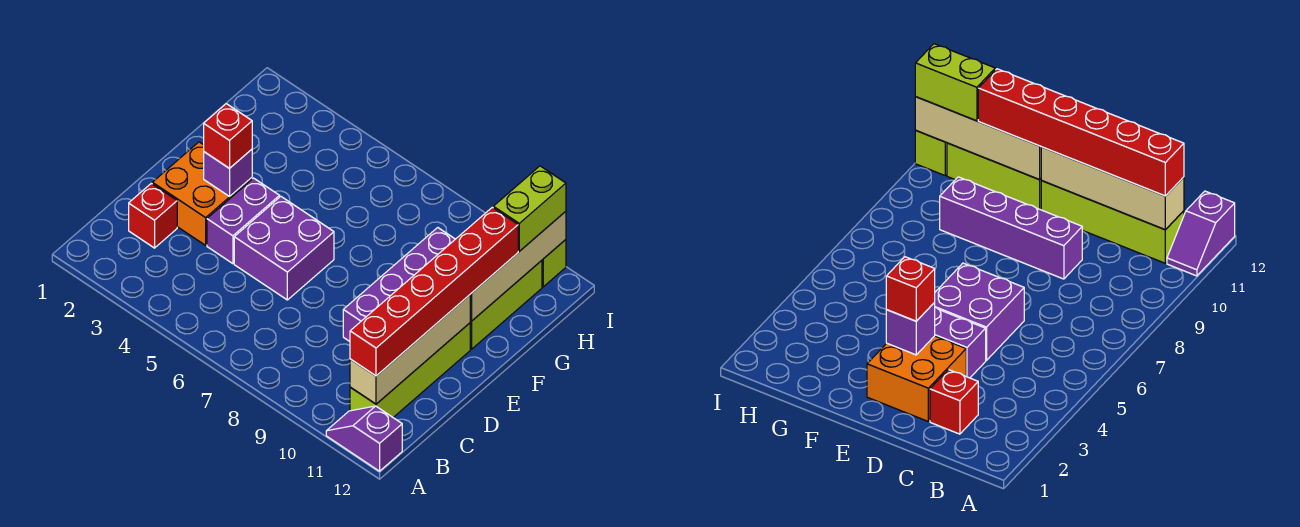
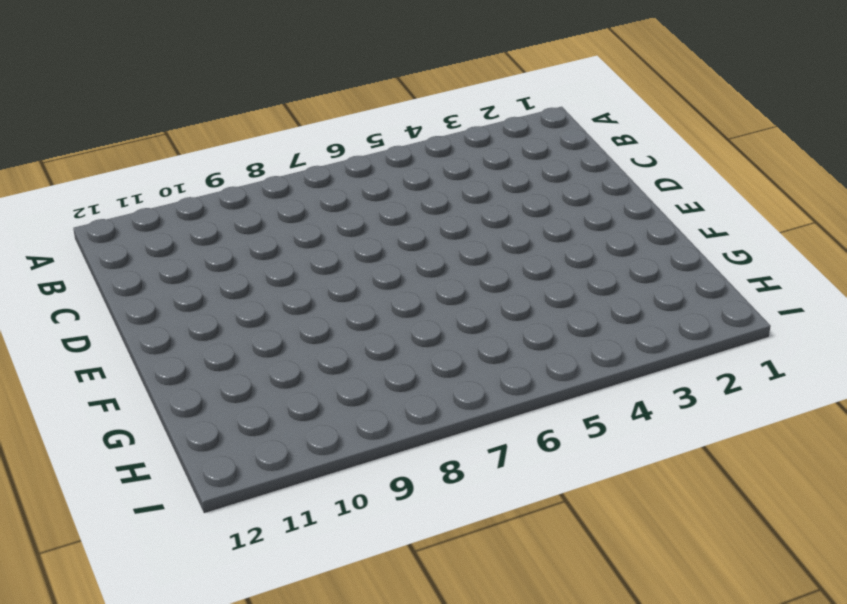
none -> purple 1x2 slope [326,406,402,471]
none -> lime 1x4 brick [350,323,470,417]
none -> red 1x1 brick [129,183,177,248]

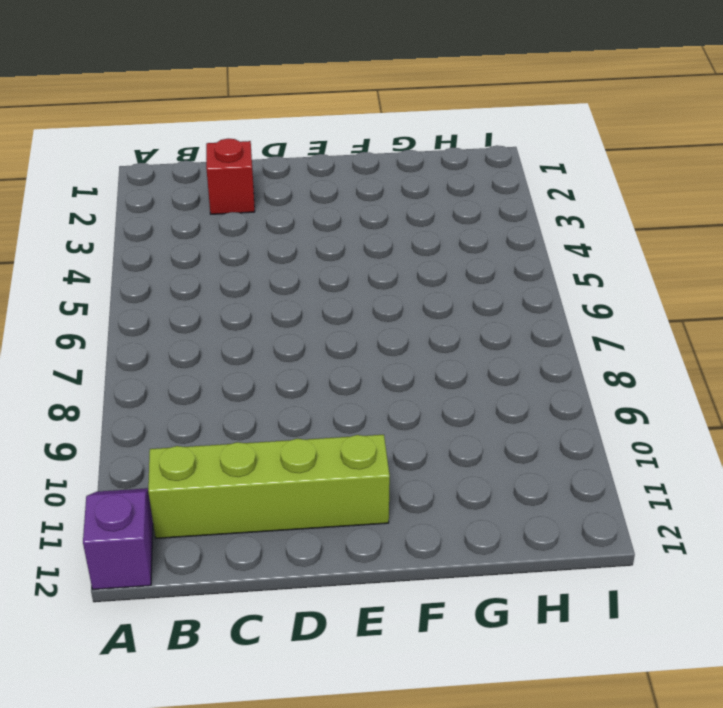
none -> orange 2x2 brick [152,142,252,245]
none -> purple 1x2 brick [207,178,280,264]
none -> purple 2x2 brick [234,197,334,300]

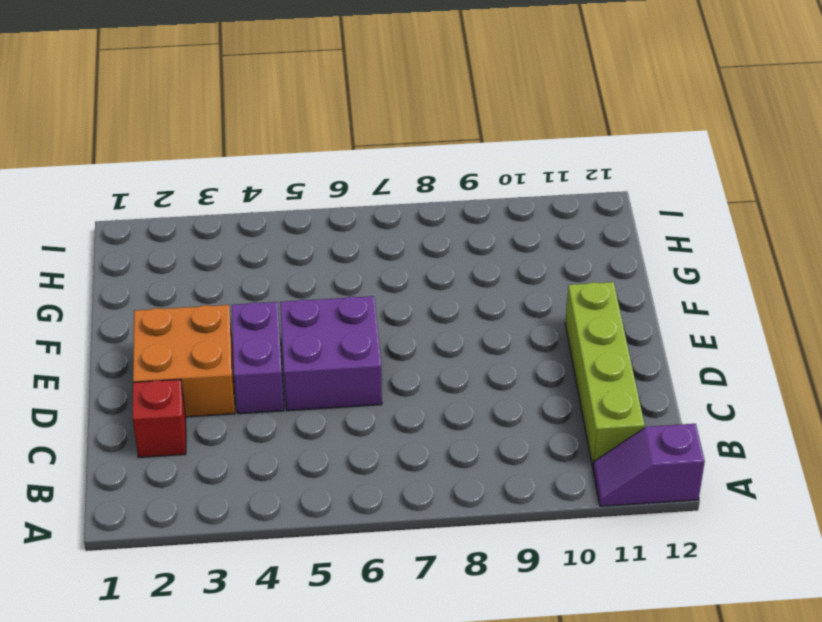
none -> purple 1x4 brick [343,228,455,341]
none -> lime 1x3 brick [470,260,542,349]
none -> lime 1x1 brick [542,240,566,287]

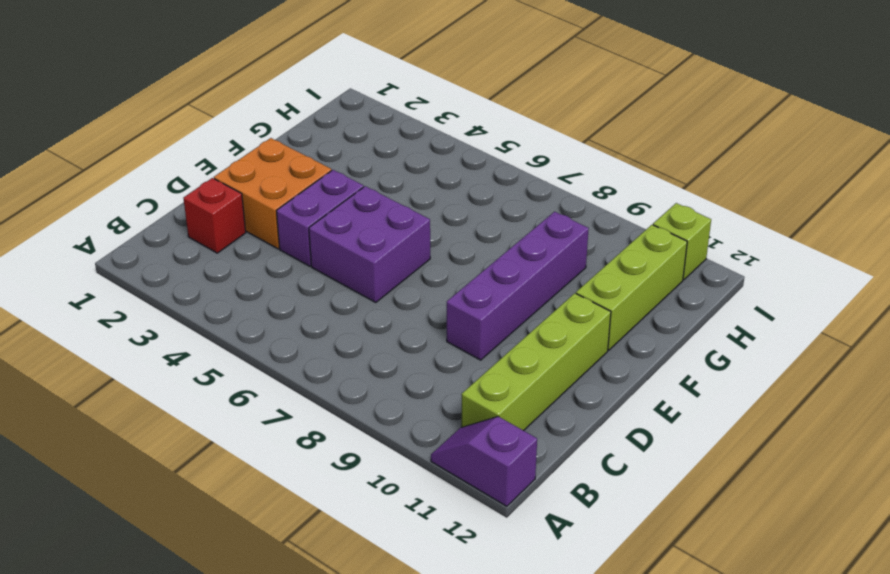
none -> tan 1x4 brick [350,295,470,404]
none -> purple 1x1 brick [204,149,252,196]
none -> tan 1x4 brick [470,211,566,321]

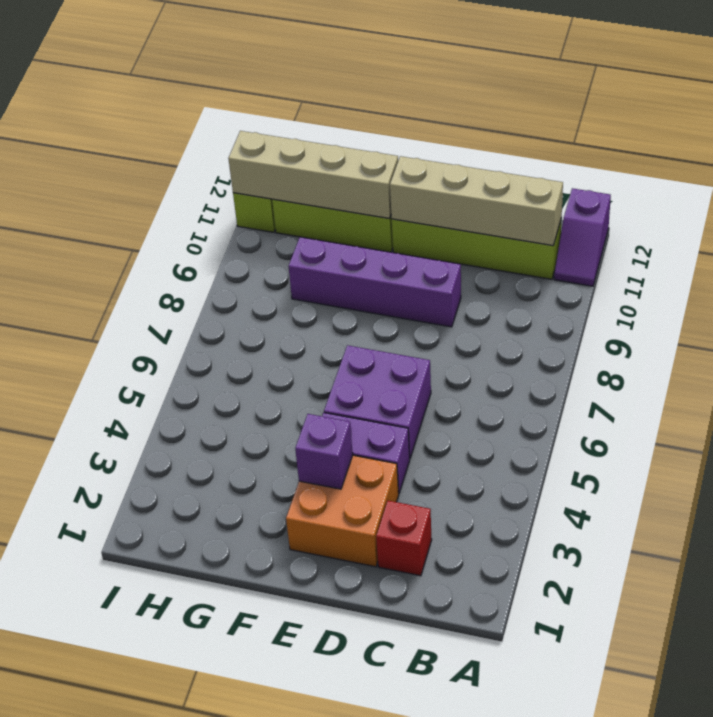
none -> red 1x6 brick [350,207,518,376]
none -> red 1x1 brick [204,104,252,168]
none -> lime 1x2 brick [493,166,566,251]

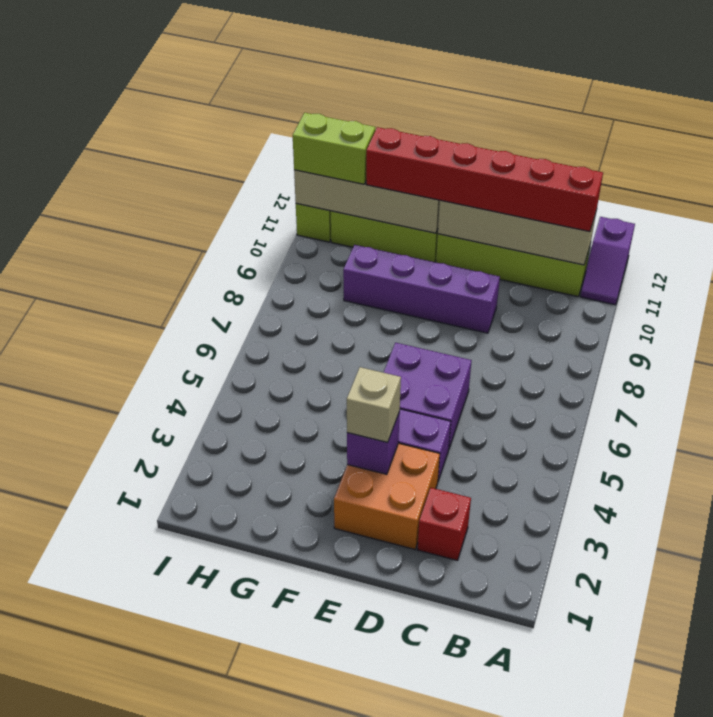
tan 1x1 brick [347,367,401,442] -> red 1x1 brick [204,104,252,168]

